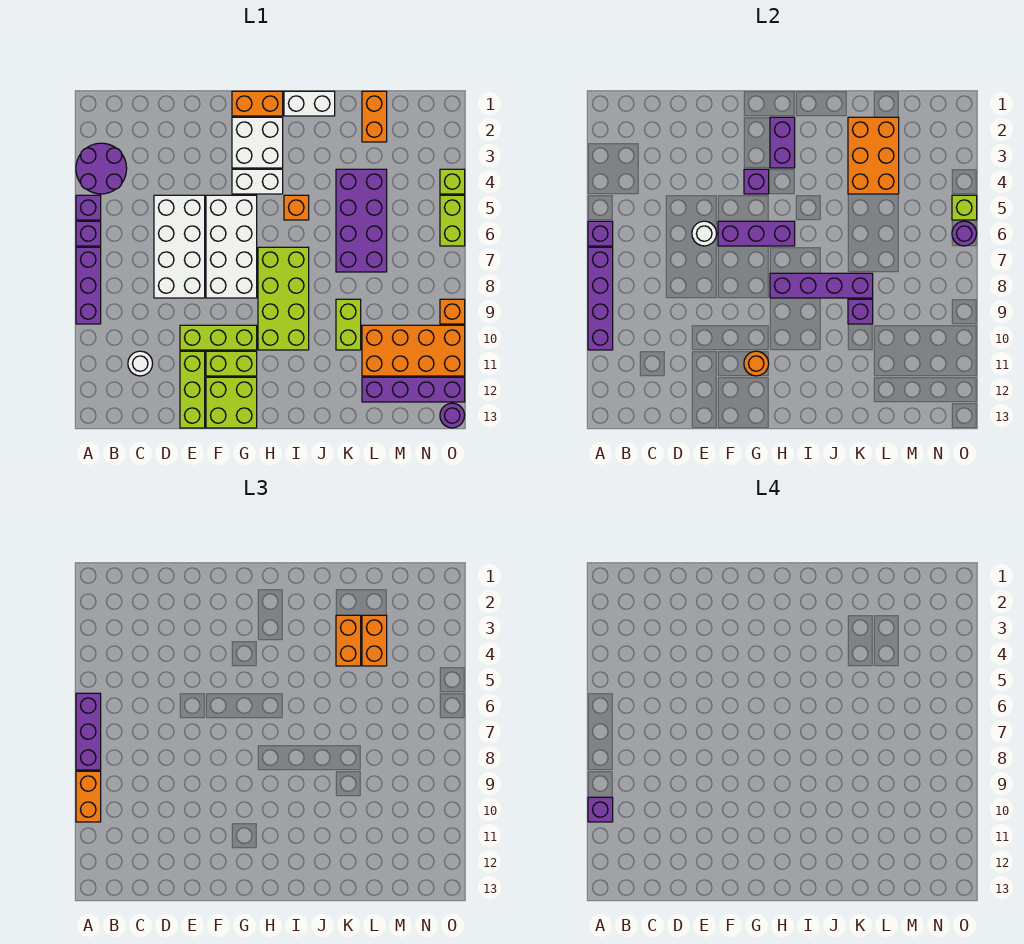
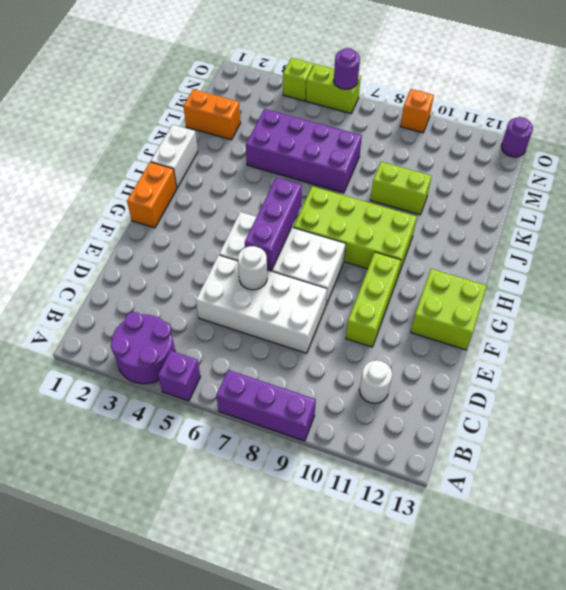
none -> purple 1x1 brick [76,221,101,246]
none -> lime 1x3 brick [180,351,205,428]
none -> lime 1x2 brick [206,351,257,376]
none -> white 2x2 brick [232,117,283,168]

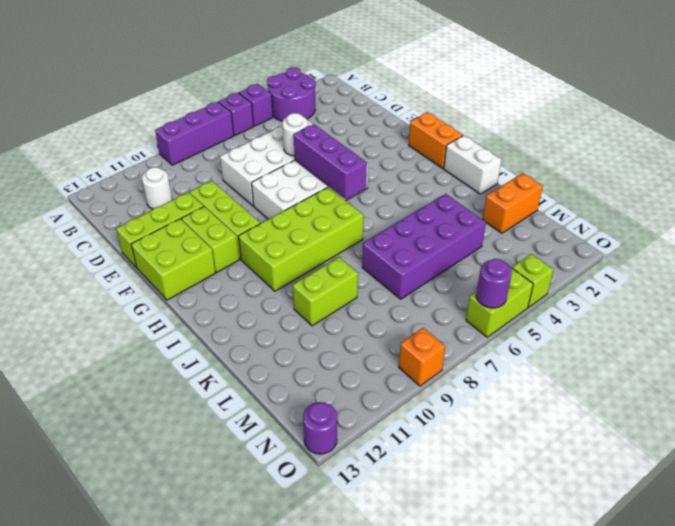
none -> white 2x2 brick [232,117,283,168]
none -> white 1x2 brick [232,169,283,194]
none -> orange 1x1 brick [284,195,309,220]
none -> orange 2x4 brick [362,325,465,376]

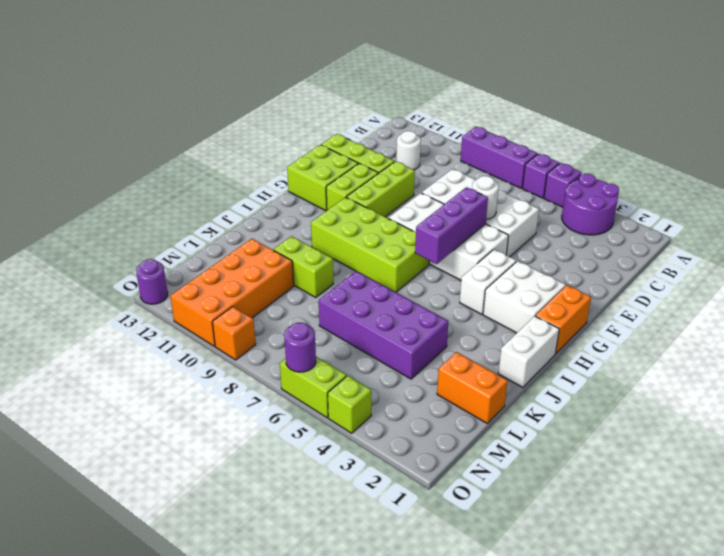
none -> orange 1x1 brick [284,195,309,220]
none -> purple 1x4 brick [362,377,465,402]
none -> purple 1x1 brick [588,221,613,246]
none -> purple 1x4 brick [588,247,613,350]

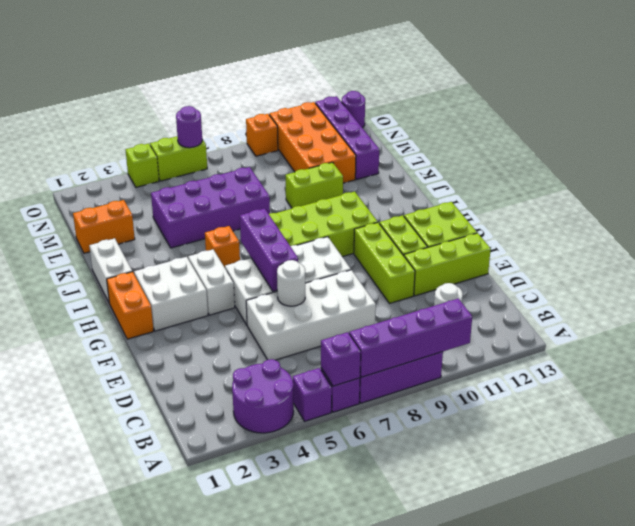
none -> purple 1x1 brick [744,169,769,194]
none -> orange 1x1 round brick [744,351,769,376]
none -> purple 1x2 brick [770,117,795,168]
none -> purple 1x4 brick [770,273,873,298]

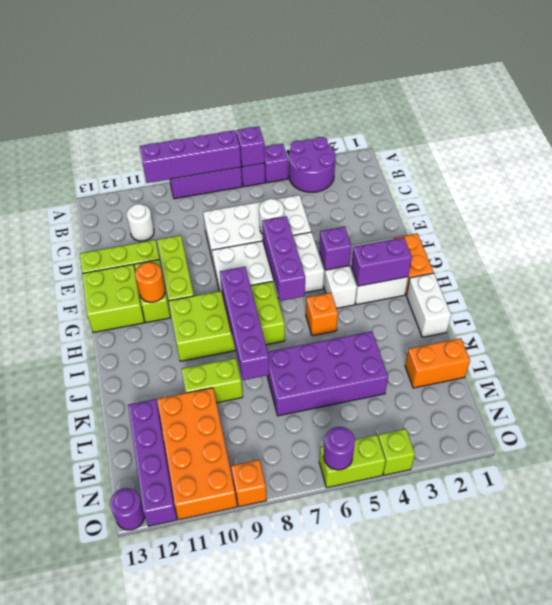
none -> orange 2x3 brick [848,117,899,194]
none -> purple 1x1 brick [848,299,873,324]
none -> lime 1x1 brick [952,195,977,220]
none -> purple 1x3 brick [76,693,101,770]

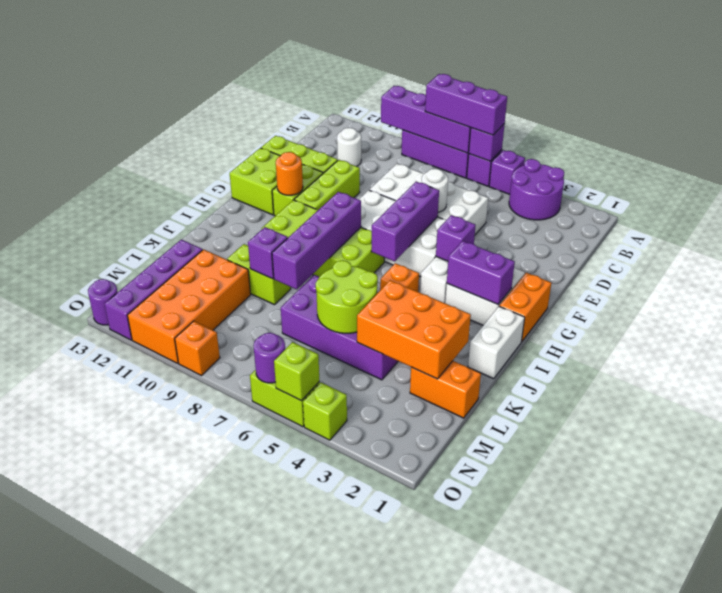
lime 2x2 round brick [316,260,378,333] -> none
none -> orange 1x2 brick [76,771,101,822]
none -> orange 1x2 brick [336,615,361,666]
none -> orange 1x2 brick [362,615,387,666]
none -> purple 1x1 brick [588,797,613,822]

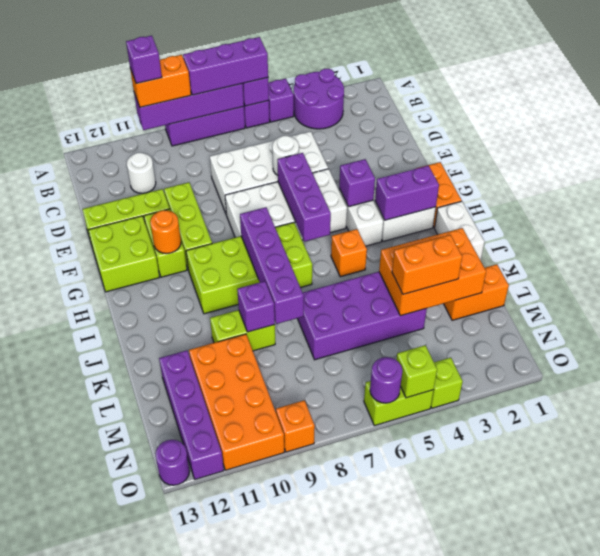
none -> orange 1x2 brick [336,615,361,666]

